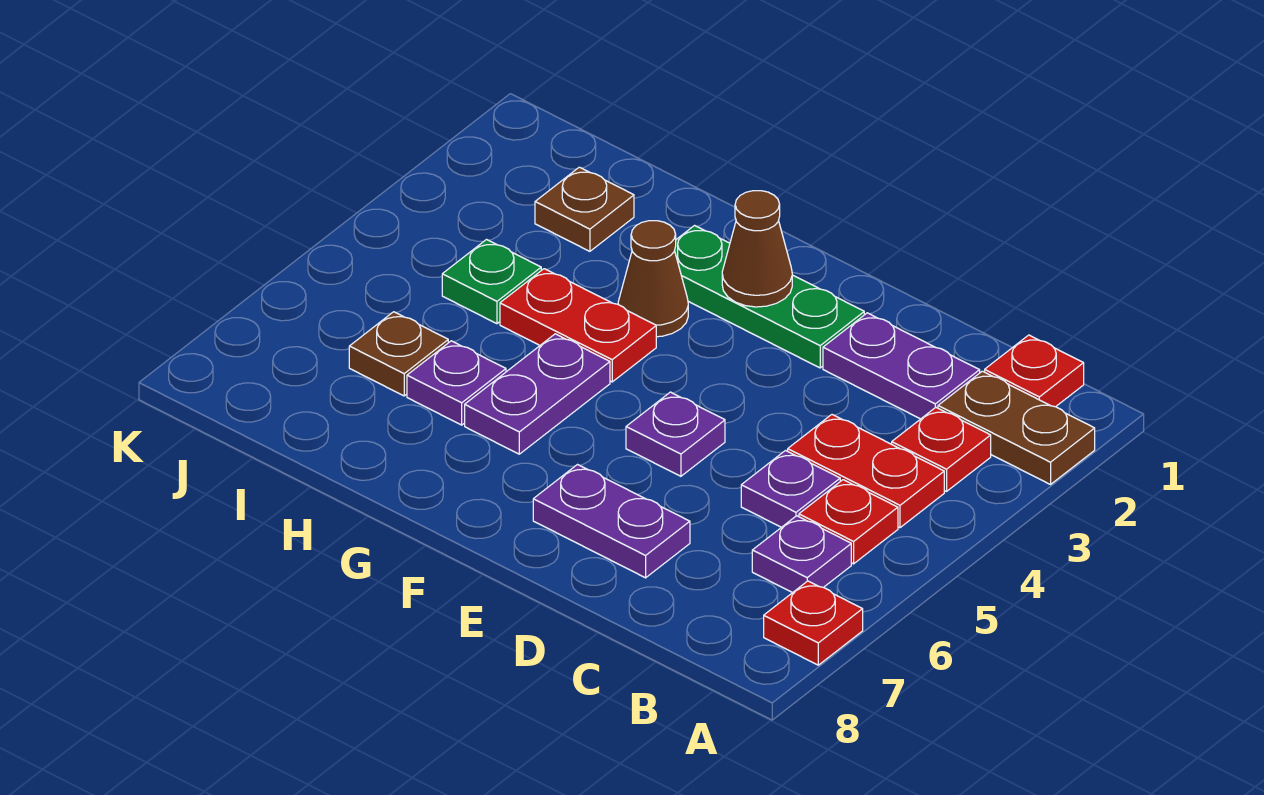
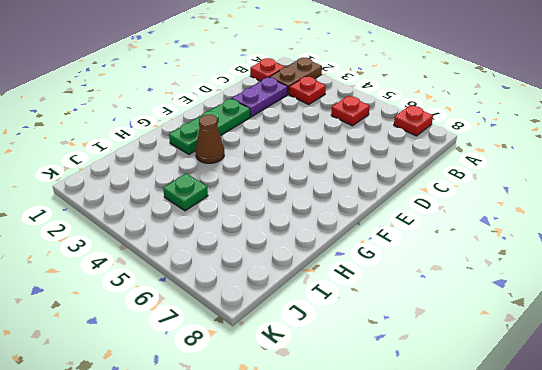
none -> red 1x2 plate [788,415,944,528]
none -> purple 1x1 plate [752,516,851,593]
none -> purple 1x1 plate [741,451,840,527]

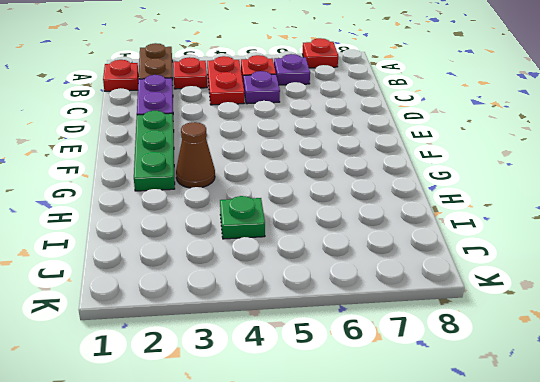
none -> purple 1x2 plate [533,465,690,578]
none -> purple 1x1 plate [626,392,725,476]
none -> red 1x2 plate [500,269,656,382]

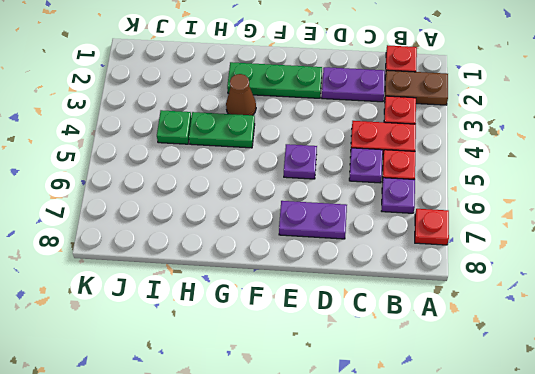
green 1x2 plate [189,112,255,148] -> red 1x2 plate [500,269,656,382]
none -> purple 1x2 plate [465,334,610,454]
none -> purple 1x1 plate [407,341,506,425]
none -> brown 1x1 plate [535,167,634,251]

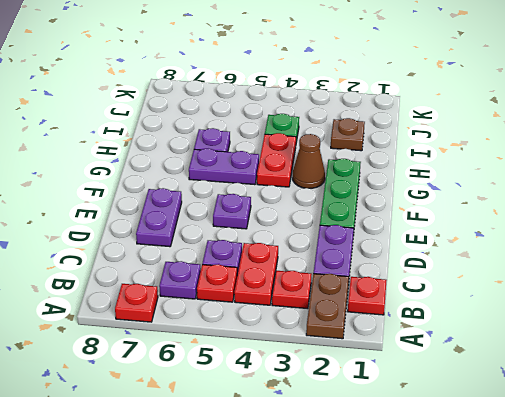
none -> brown 1x1 plate [349,312,448,396]
none -> brown 1x1 cone [722,191,792,307]

